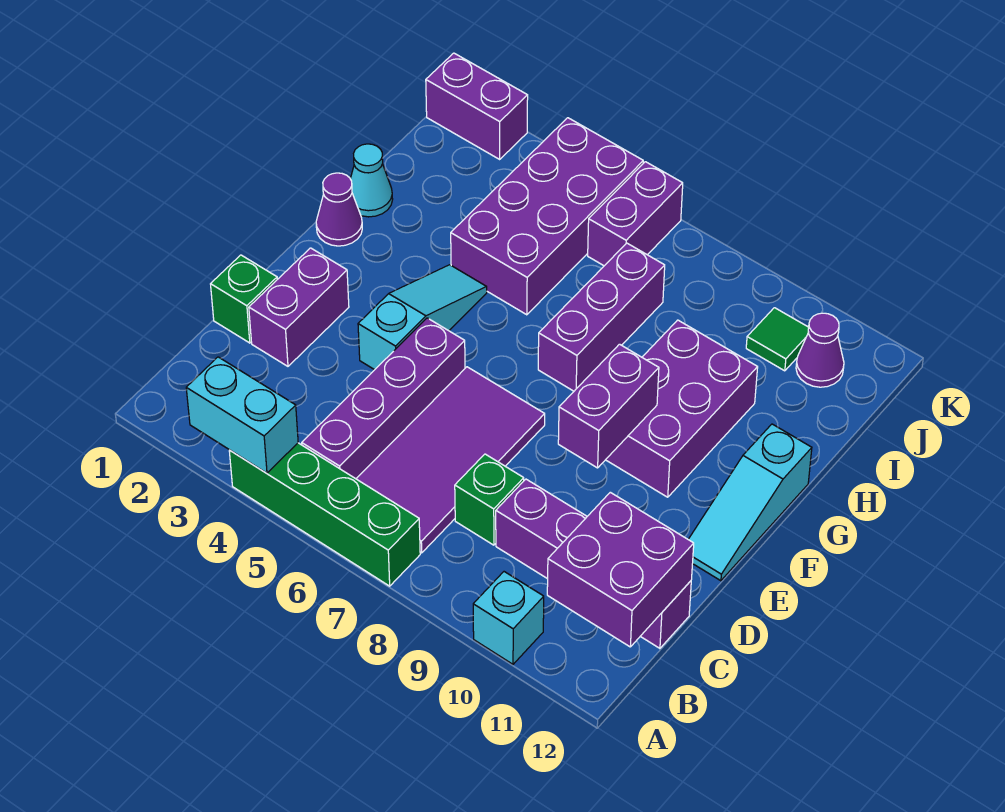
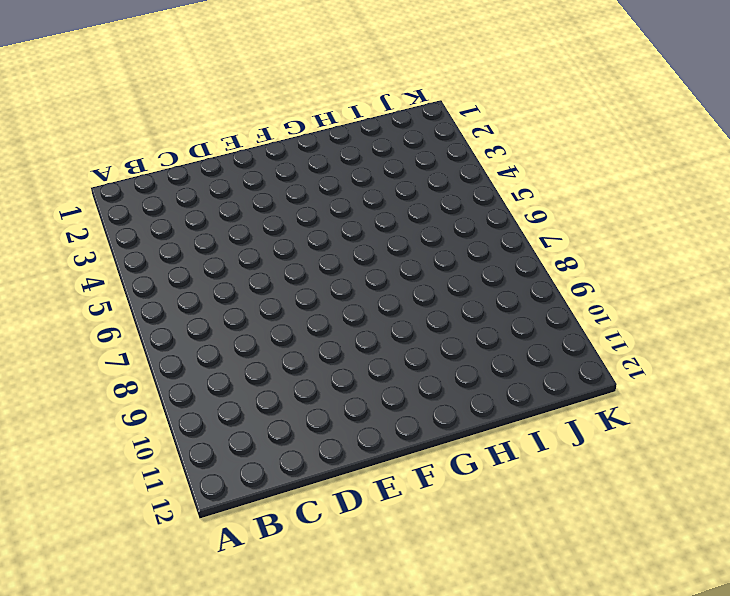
none -> green 1x4 brick [229,443,420,586]
none -> cyan 1x1 brick [473,572,544,664]
none -> purple 1x4 brick [302,318,465,479]

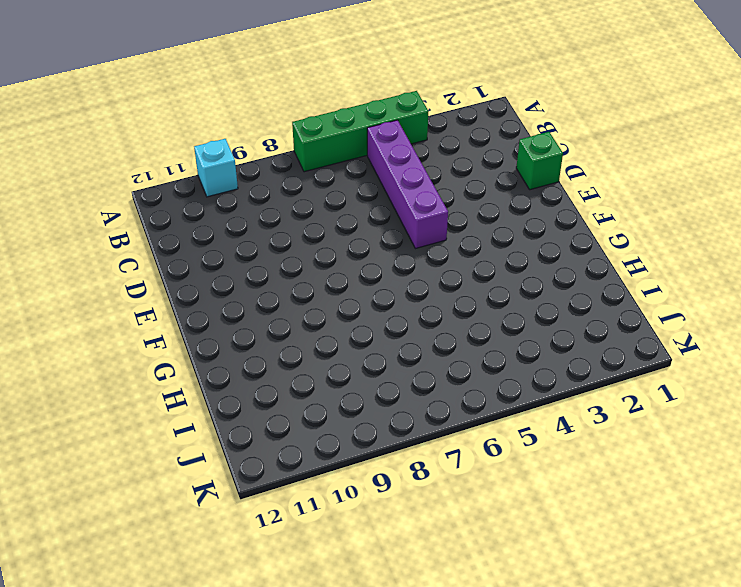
none -> purple 2x4 tile [356,367,545,553]
none -> green 1x1 brick [455,454,524,545]
none -> purple 1x4 brick [496,479,691,648]

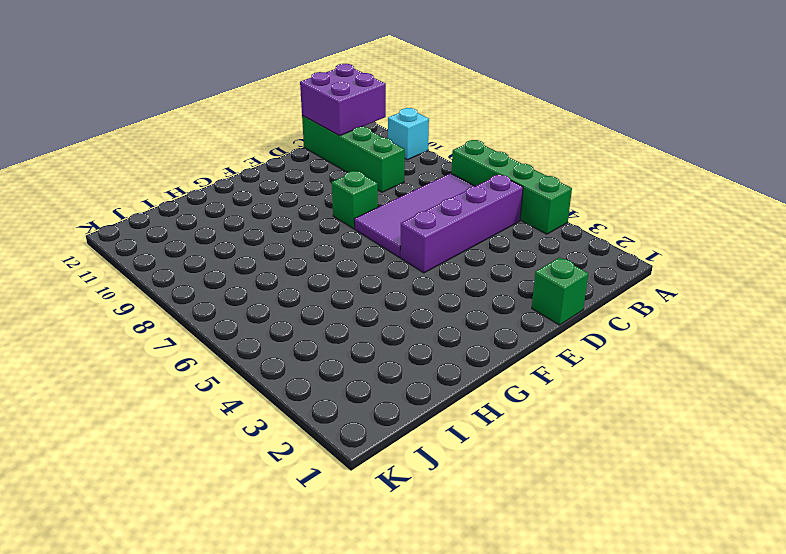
green 1x4 brick [302,116,405,192] -> purple 1x4 brick [496,479,691,648]
green 1x1 brick [332,171,378,229] -> green 1x1 brick moved to [455,454,524,545]
none -> purple 1x2 brick [249,248,349,366]
none -> cyan 1x3 slope [358,265,487,370]
none -> cyan 1x3 slope [688,424,812,581]

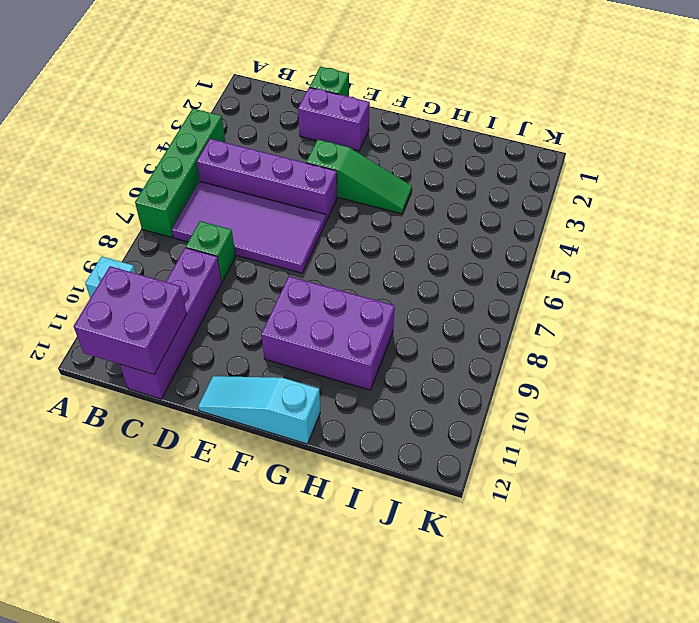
green 1x3 slope [306,140,412,214] -> cyan 1x3 slope [358,265,487,370]
none -> purple 1x1 cone [316,173,362,246]
none -> purple 1x3 brick [538,243,665,391]
none -> cyan 1x1 cone [350,144,393,217]

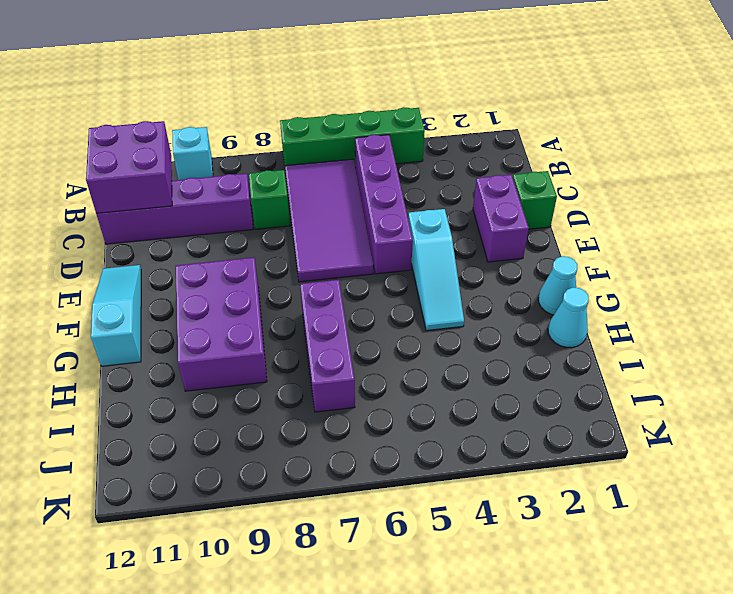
cyan 1x1 cone [538,256,578,315] -> purple 1x1 cone [316,173,362,246]
none -> purple 2x4 brick [451,118,643,315]
none -> purple 1x2 brick [588,162,683,266]
none -> green 1x1 tile [746,308,809,371]

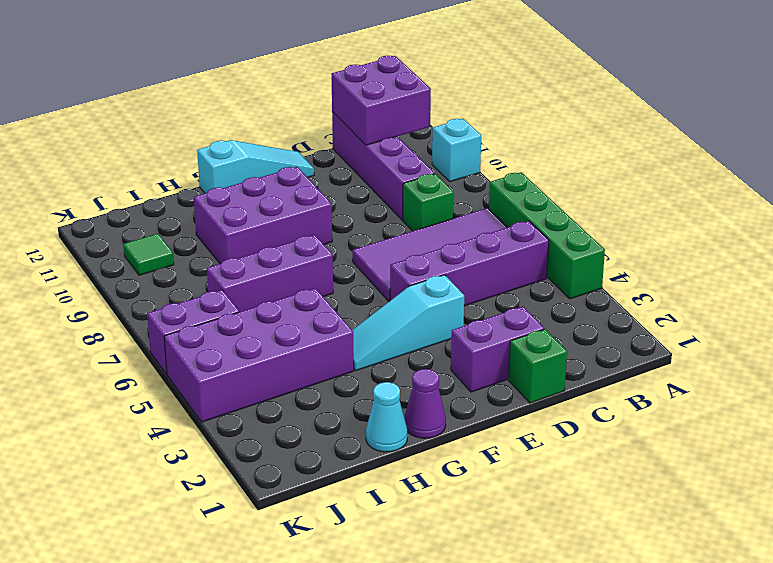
none -> purple 1x1 cone [796,313,844,387]
none -> purple 1x2 brick [426,53,528,159]
none -> cyan 1x2 brick [186,357,298,473]

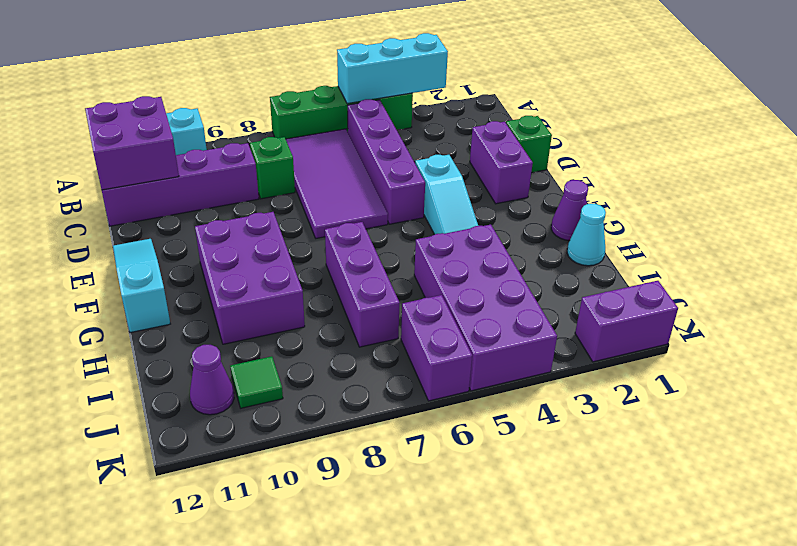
cyan 1x3 brick [337,33,448,104] -> cyan 1x2 brick [186,357,298,473]
none -> purple 1x2 brick [558,344,659,468]

